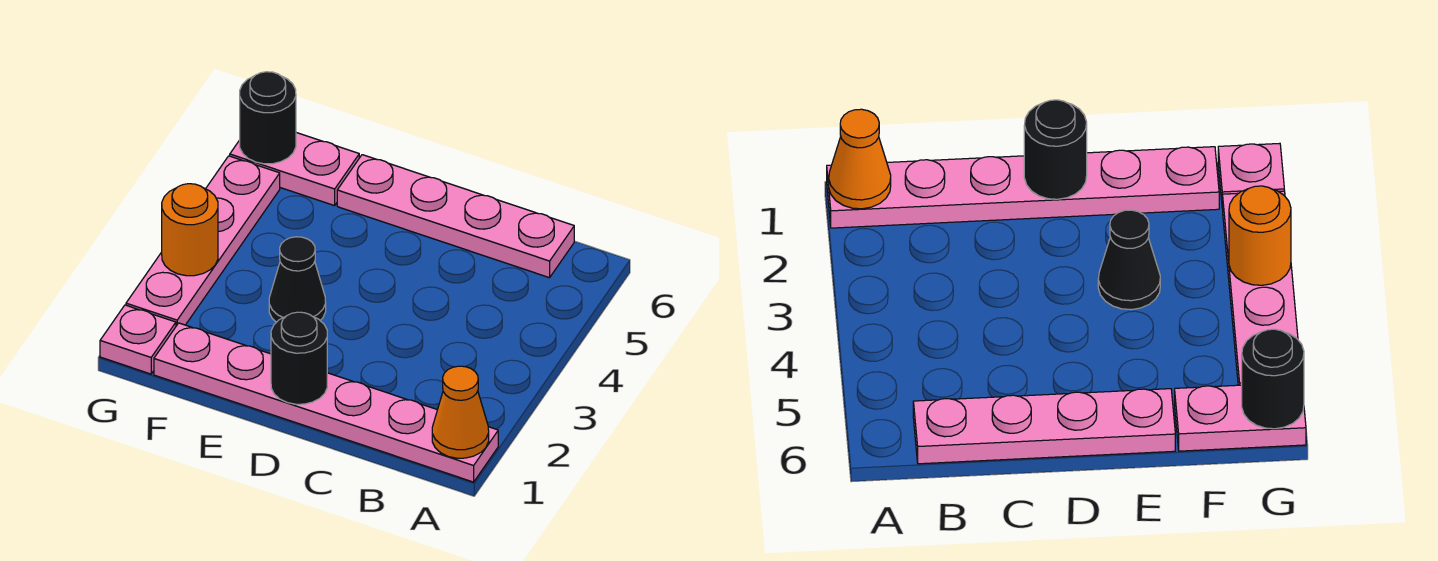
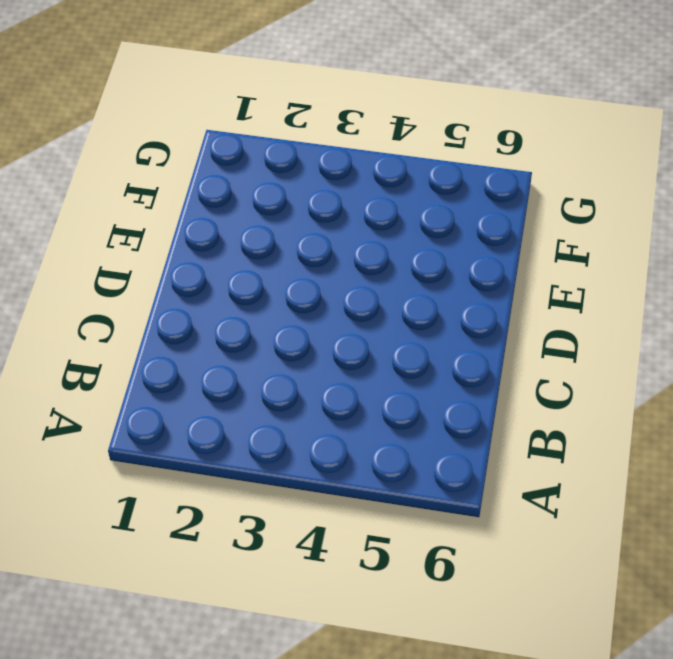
none -> pink 1x6 plate [154,323,498,482]
none -> pink 1x4 plate [337,155,574,278]

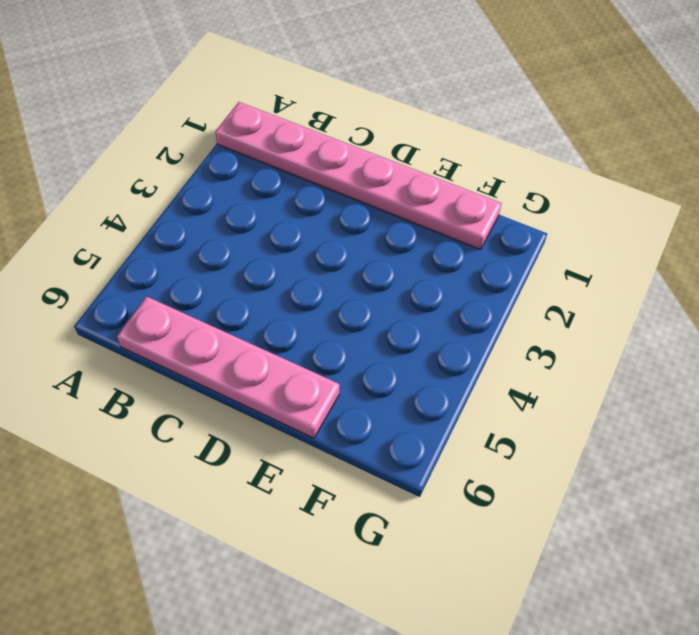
none -> black 1x1 cone [269,237,326,322]
none -> pink 1x2 plate [230,133,359,206]

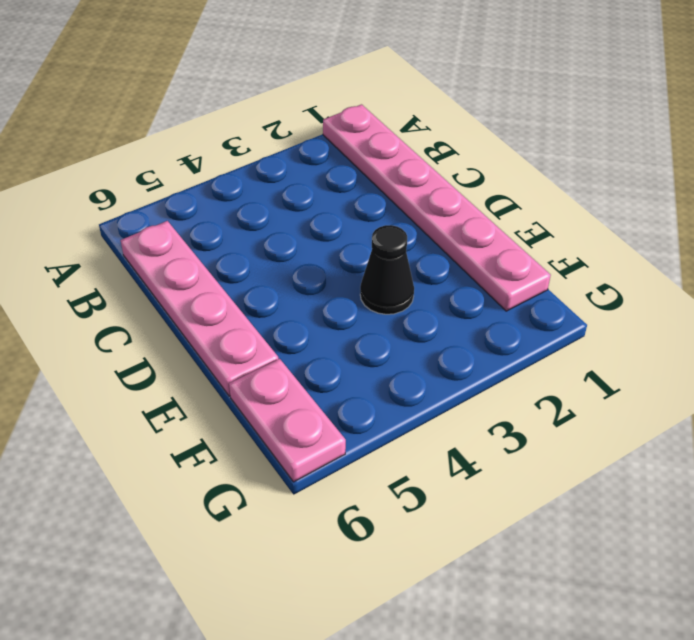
none -> pink 1x1 plate [100,305,176,374]
none -> pink 1x4 plate [126,156,280,326]

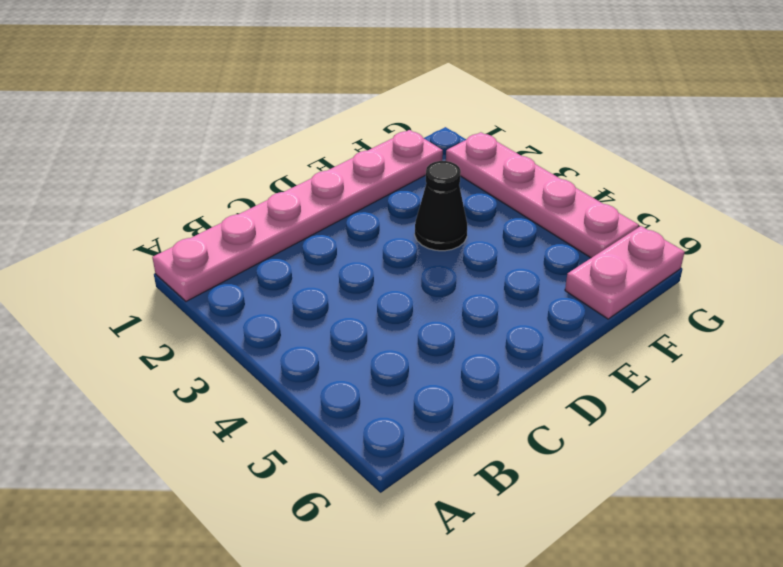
none -> pink 1x4 plate [337,155,574,278]
none -> pink 1x1 plate [100,305,176,374]

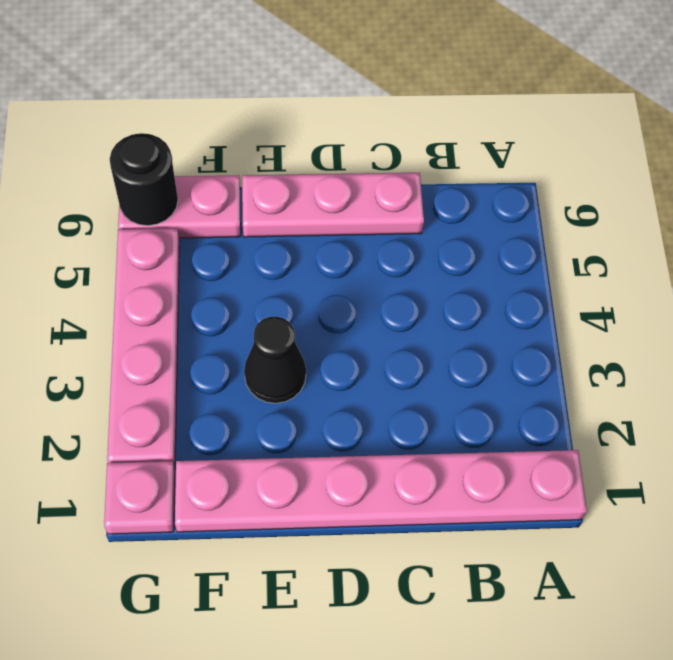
pink 1x3 plate [242,173,424,237] -> pink 1x4 plate [337,155,574,278]
none -> orange 1x1 cone [432,366,489,458]
none -> black 1x1 round brick [271,312,327,404]

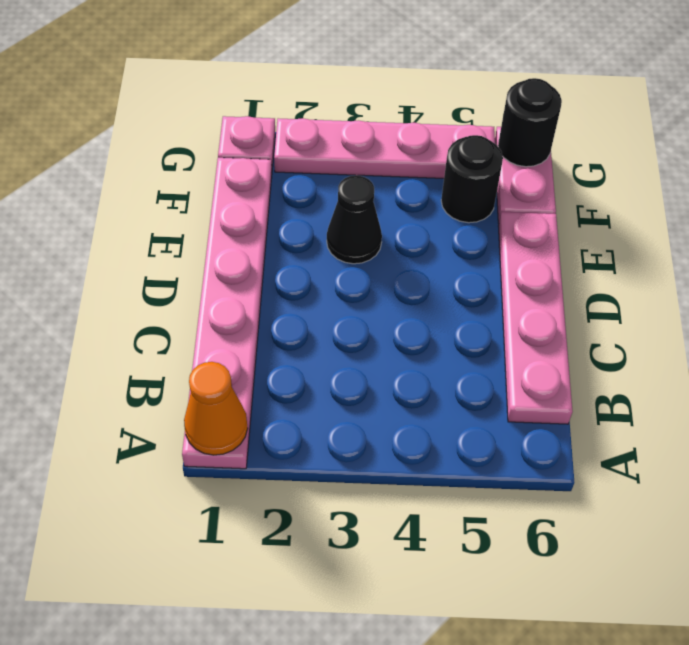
black 1x1 round brick [441,135,503,223] -> black 1x1 round brick moved to [271,312,327,404]
none -> orange 1x1 round brick [162,184,218,276]

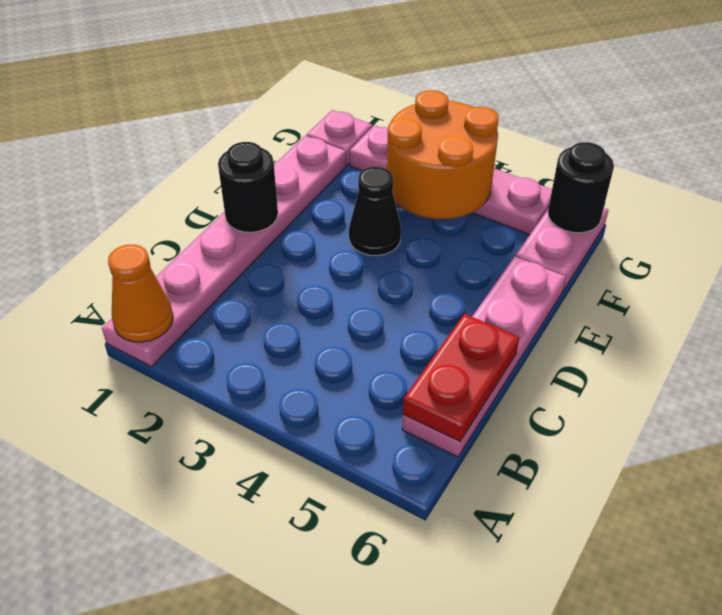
red 1x2 plate [403,314,520,441] -> none
orange 2x2 round brick [387,90,499,219] -> orange 1x1 round brick [162,184,218,276]

